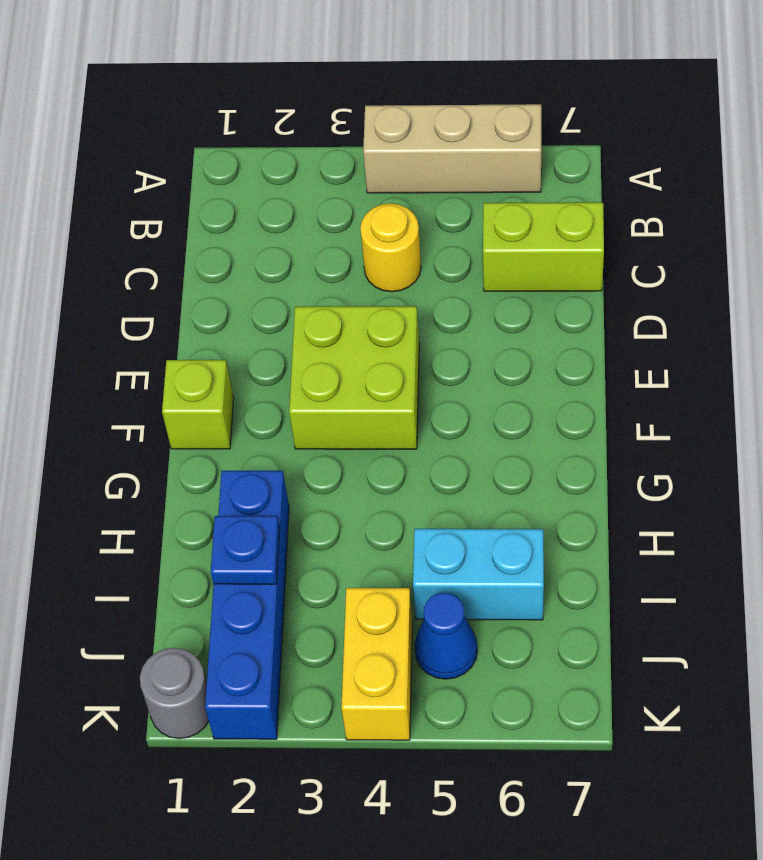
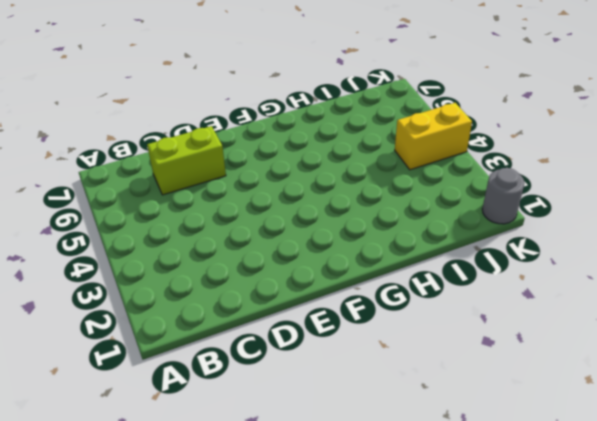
lime 1x2 brick [147,126,226,195] -> lime 1x2 brick turned to [483,202,604,291]
none -> tan 1x3 brick [363,104,541,193]
none -> yellow 1x1 round brick [360,203,421,292]

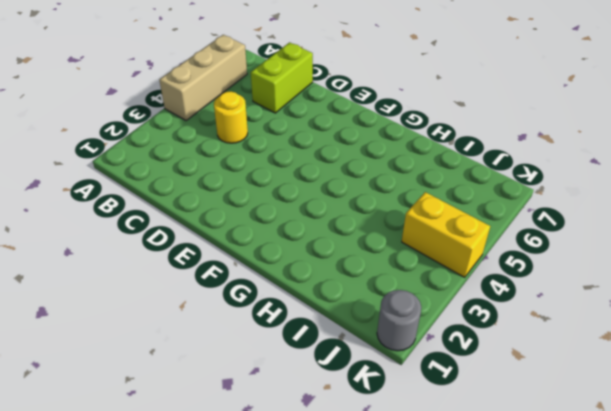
none -> lime 2x2 brick [289,306,419,449]
none -> lime 1x1 brick [162,360,234,449]

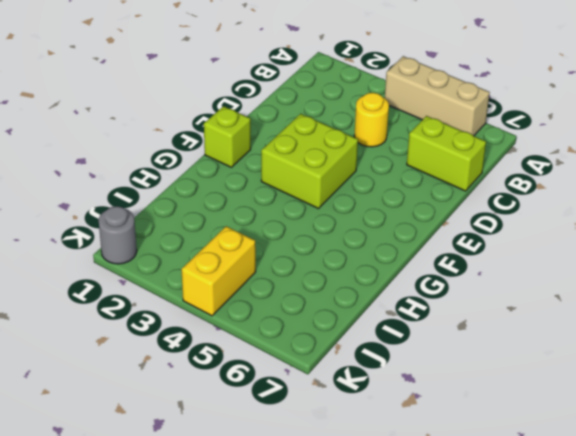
none -> blue 1x4 brick [205,470,289,739]
none -> cyan 1x2 brick [413,529,544,620]

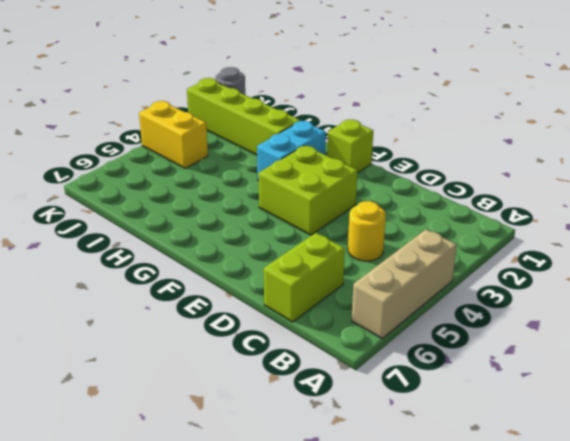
cyan 1x2 brick [257,121,326,181] -> cyan 1x2 brick moved to [413,529,544,620]
lime 1x4 brick [187,78,300,155] -> blue 1x4 brick [205,470,289,739]
none -> blue 1x1 cone [415,593,477,679]
none -> blue 1x1 plate [211,516,280,584]

